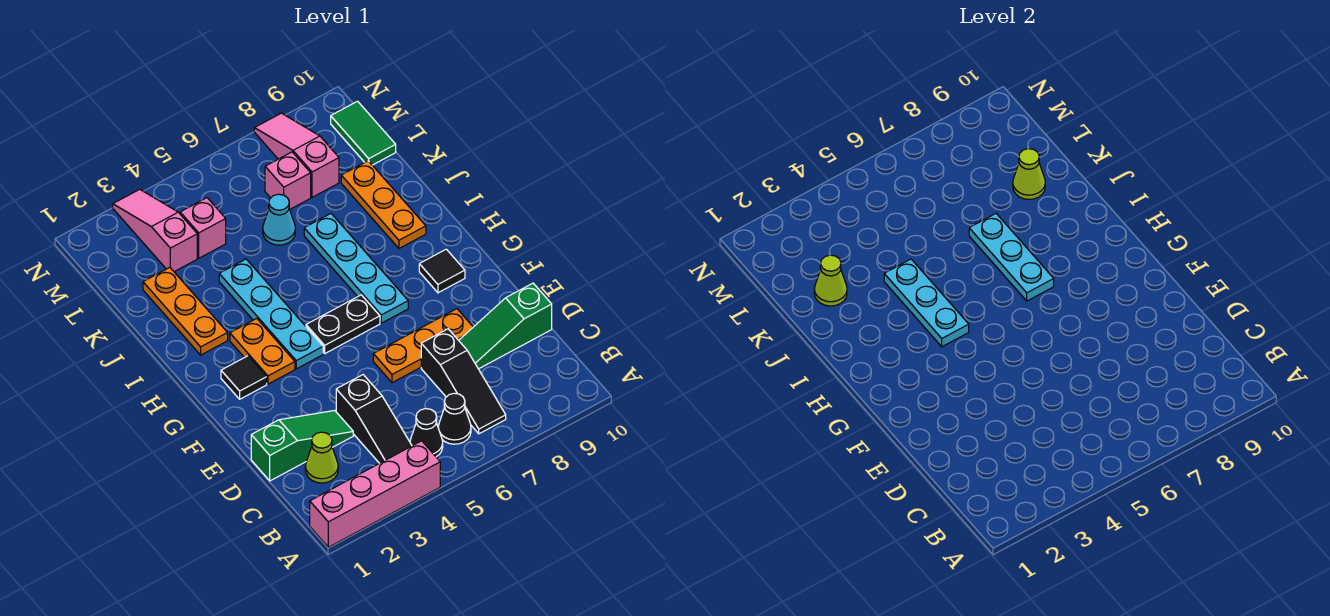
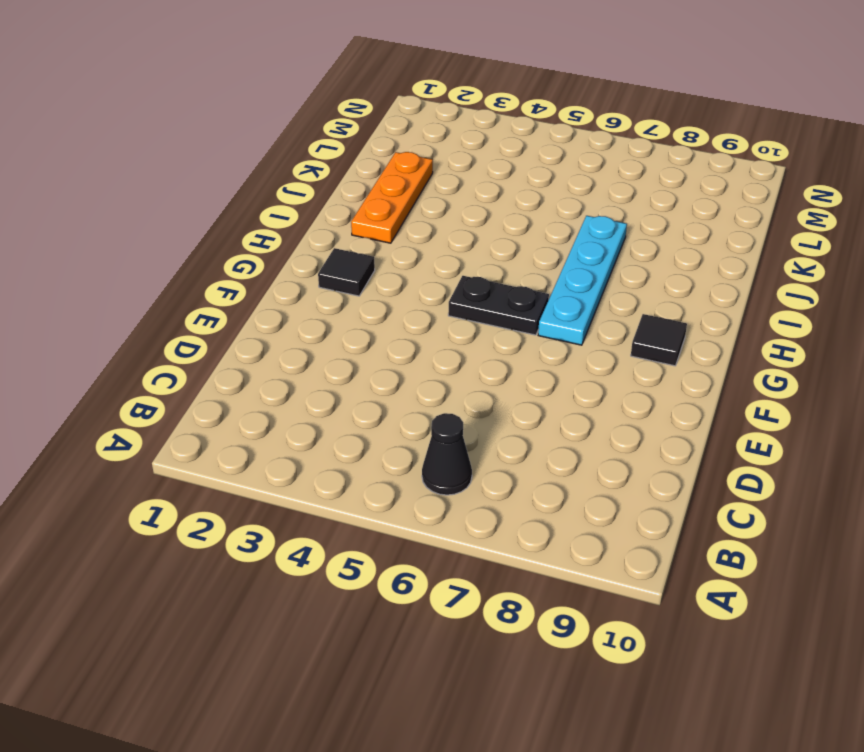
none -> pink 1x4 brick [310,441,440,547]
none -> black 1x3 slope [336,375,412,463]
none -> black 1x1 cone [410,409,443,457]

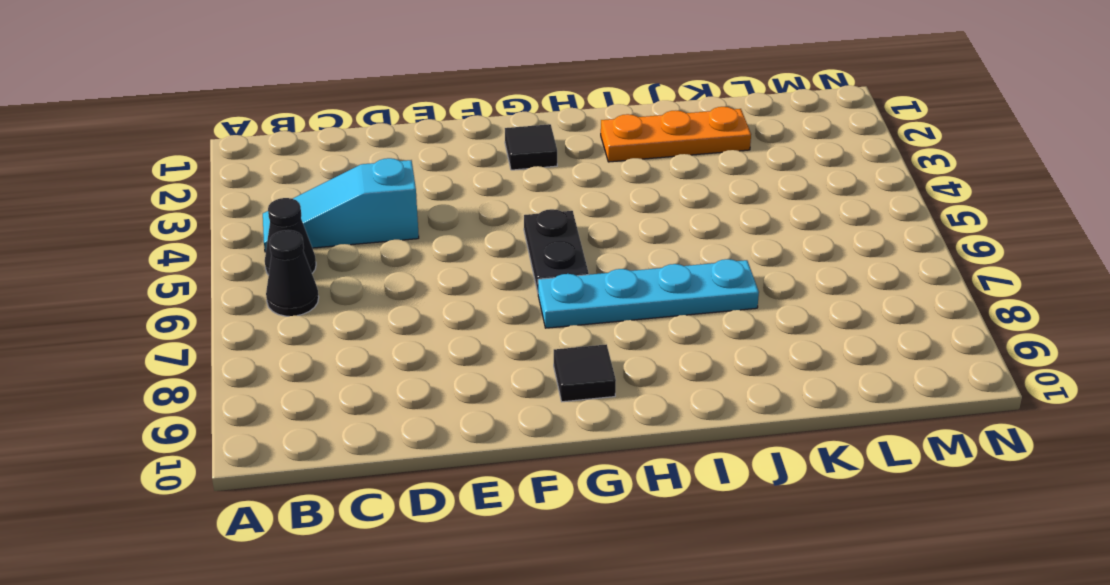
cyan 1x3 slope [263,158,419,252] -> black 1x3 slope [336,375,412,463]
none -> pink 1x4 brick [310,441,440,547]
none -> black 1x3 slope [421,329,506,434]
none -> lime 1x1 cone [305,432,338,483]

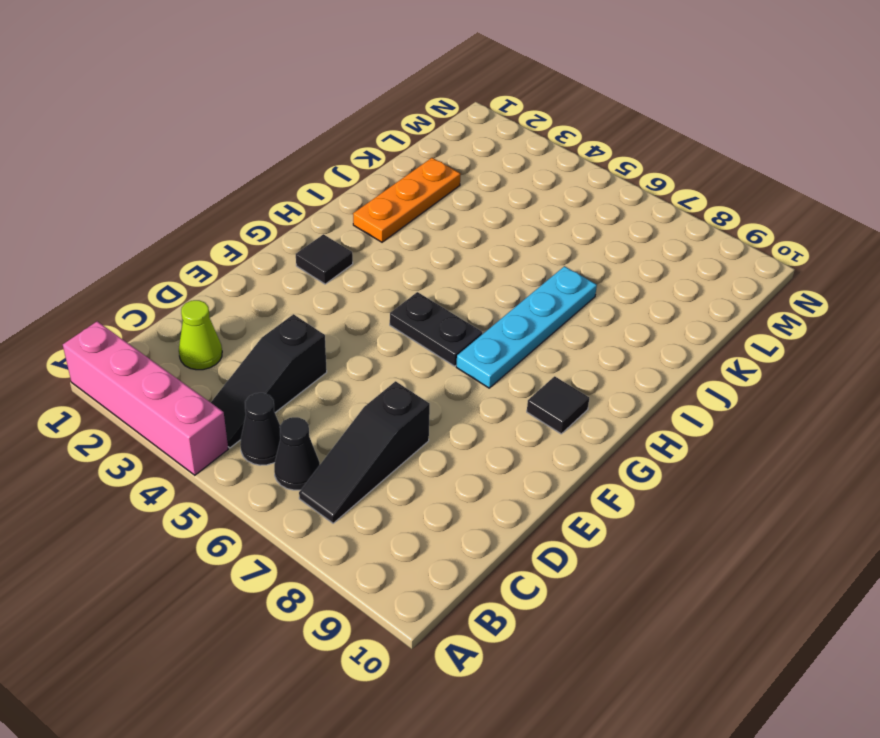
none -> green 1x3 slope [251,410,353,481]
none -> green 1x3 slope [459,283,552,369]
none -> orange 1x3 plate [373,309,473,383]

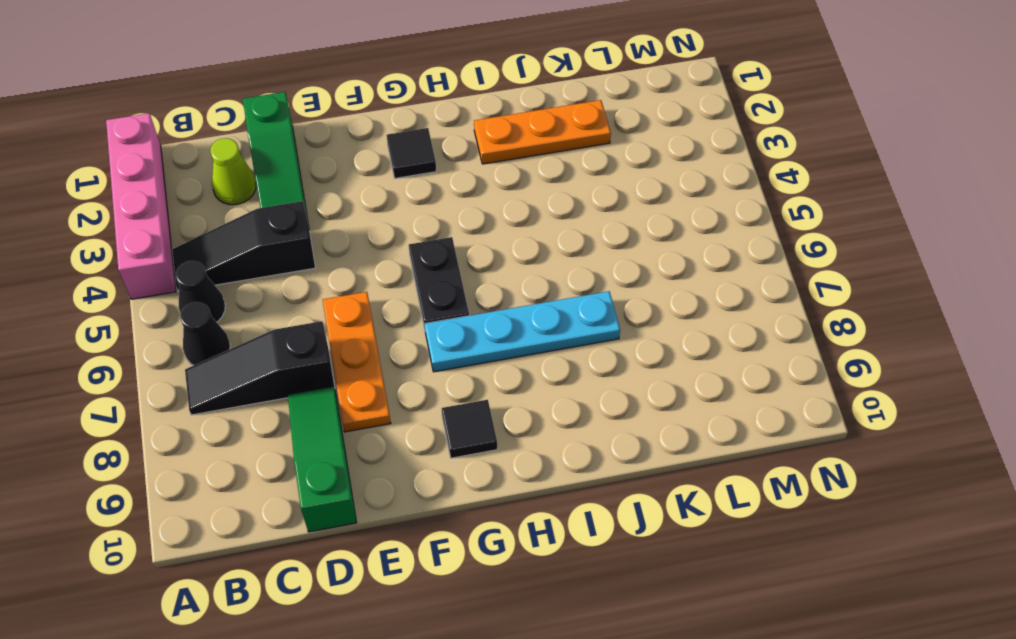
none -> orange 1x2 plate [230,319,295,384]
none -> cyan 1x4 plate [219,259,323,369]
none -> orange 1x3 plate [341,161,426,248]

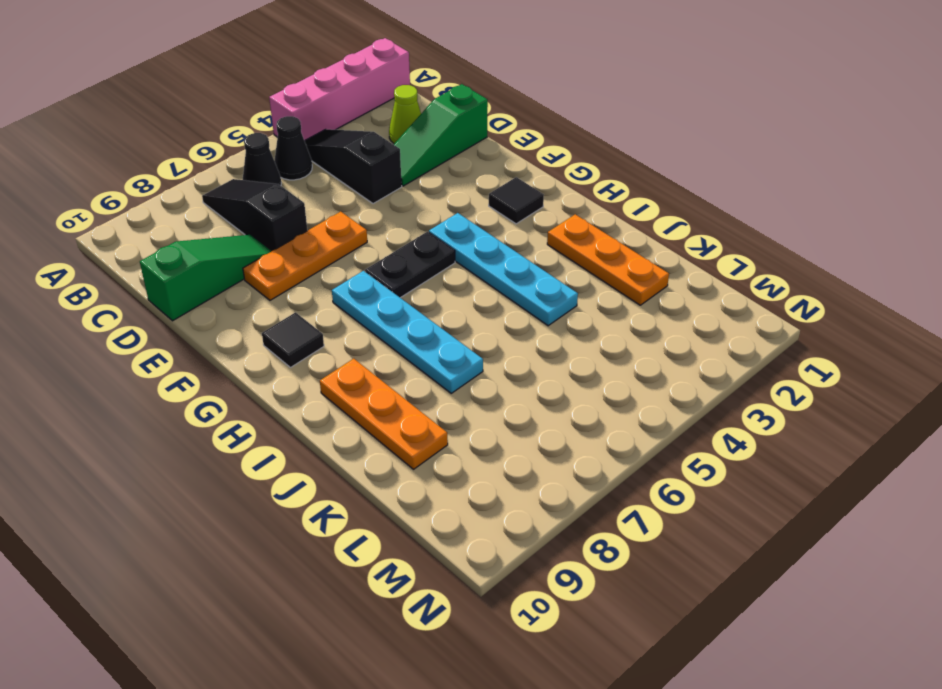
none -> orange 1x2 plate [230,319,295,384]
none -> cyan 1x1 cone [263,194,295,245]
none -> pink 1x3 slope [113,189,197,272]

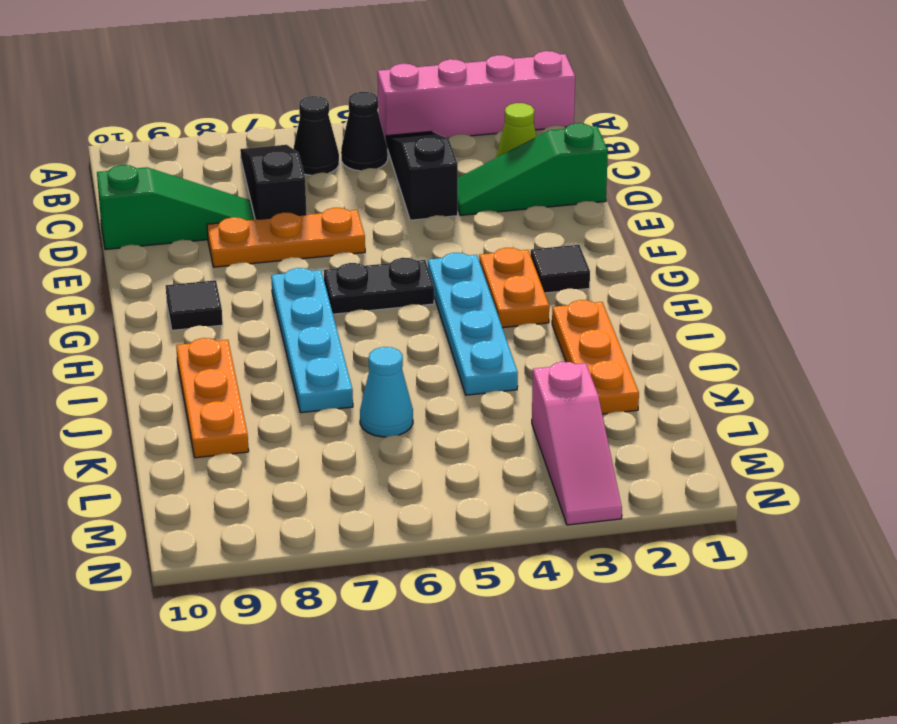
none -> pink 1x1 brick [180,198,226,258]
none -> pink 1x1 brick [265,152,311,209]
none -> pink 1x3 slope [254,113,339,197]

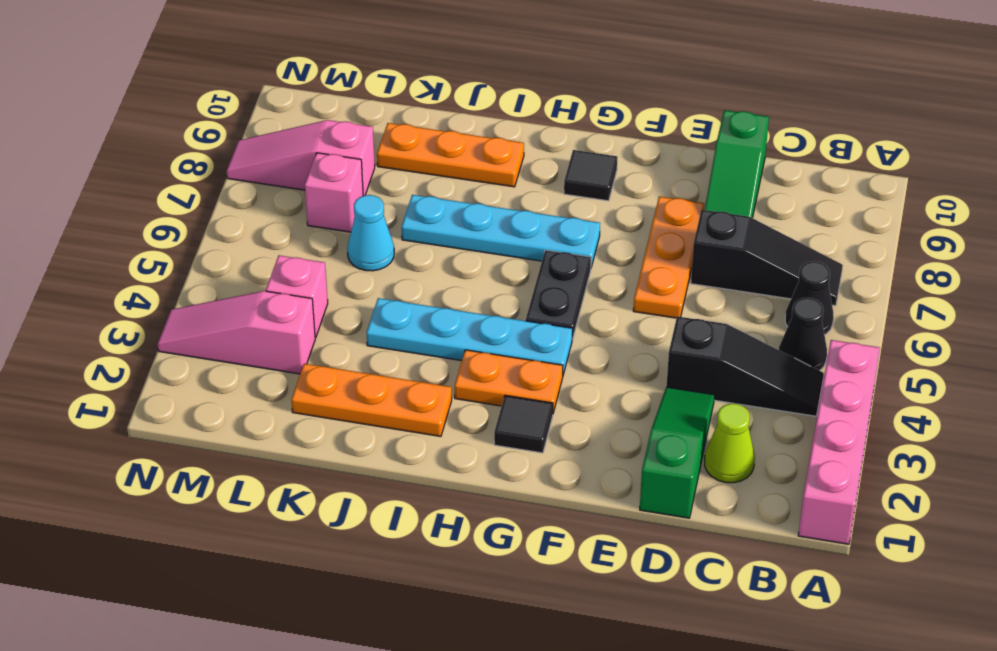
none -> green 1x2 tile [331,101,396,165]
none -> cyan 1x3 plate [884,259,969,347]
none -> cyan 1x3 plate [969,214,1054,301]

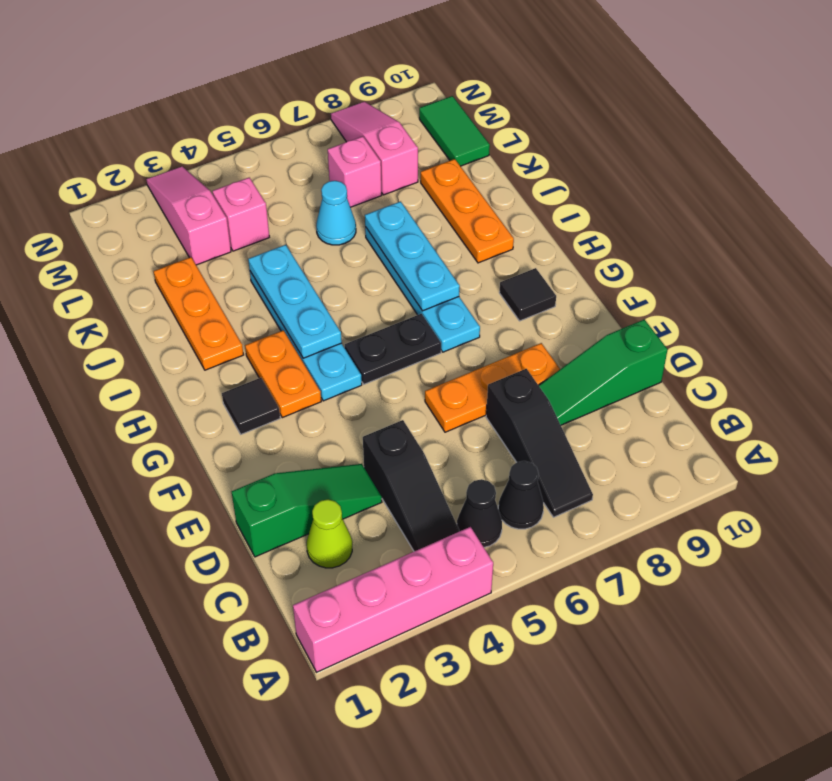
none -> lime 1x1 cone [814,255,847,306]
none -> lime 1x1 cone [1013,149,1045,199]

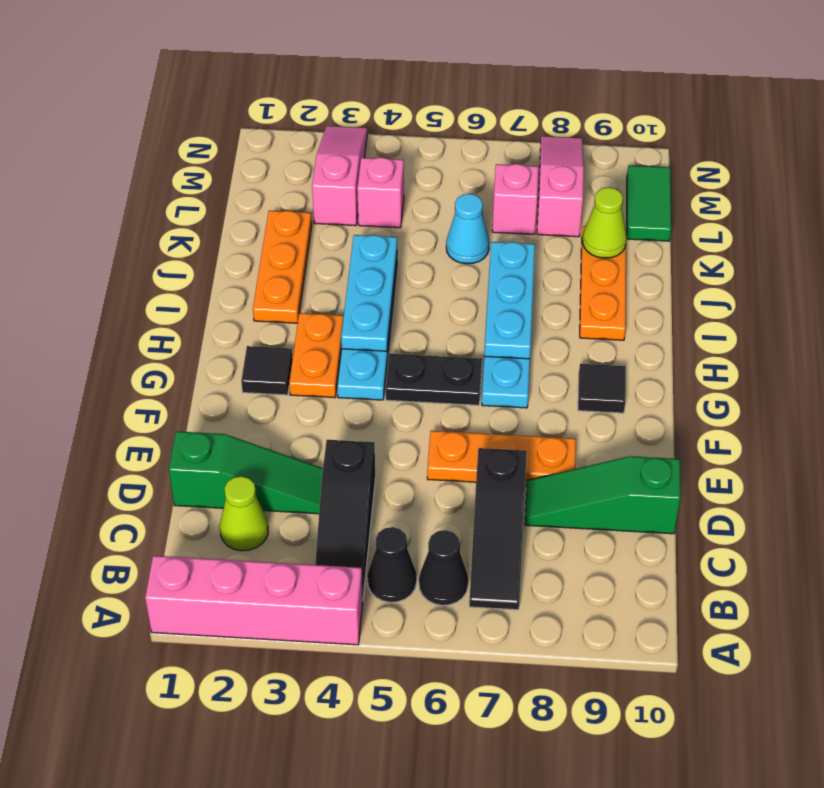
none -> lime 1x1 cone [814,255,847,306]

